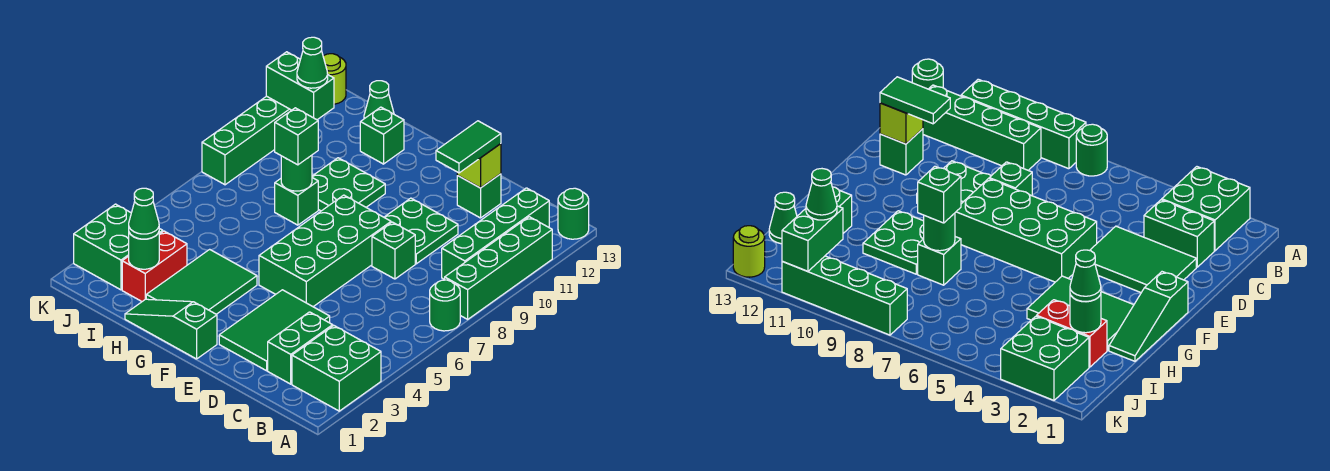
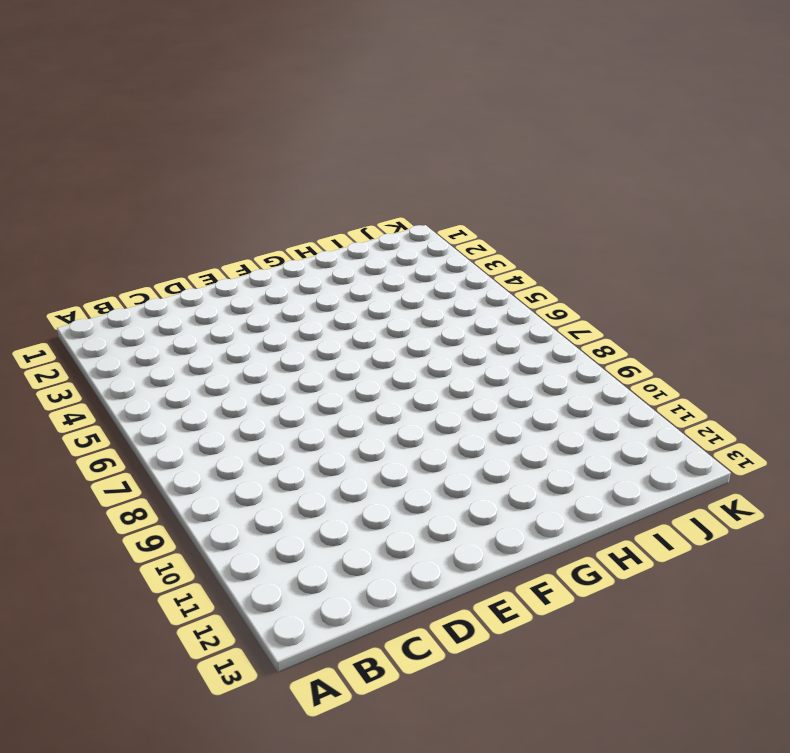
none -> green 2x2 brick [292,326,381,411]
none -> green 1x1 round brick [430,280,460,331]
none -> green 1x4 brick [445,217,552,319]

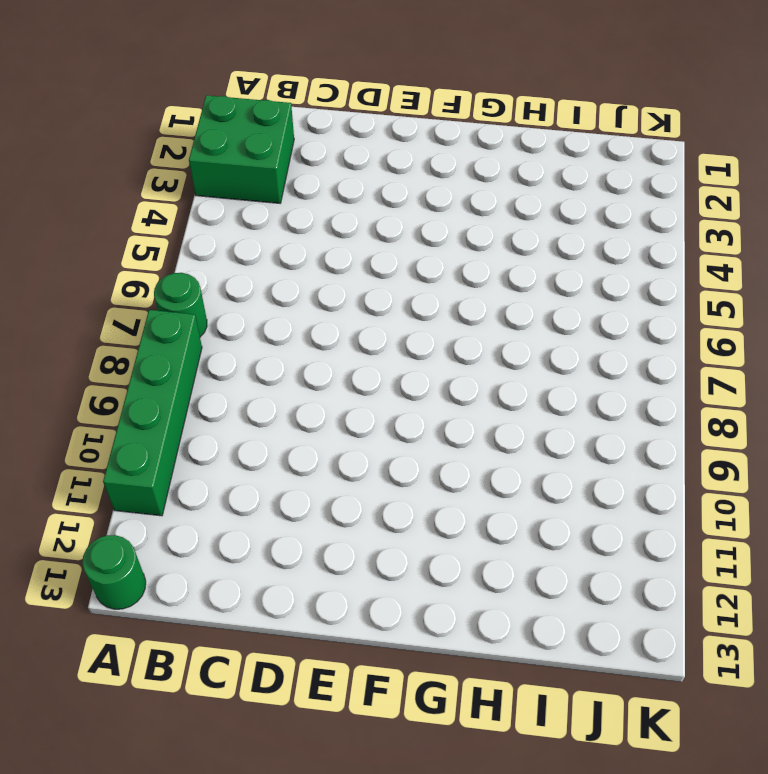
none -> green 1x4 brick [442,188,549,280]
none -> green 1x2 brick [268,312,333,384]
none -> green 2x3 tile [219,290,330,371]

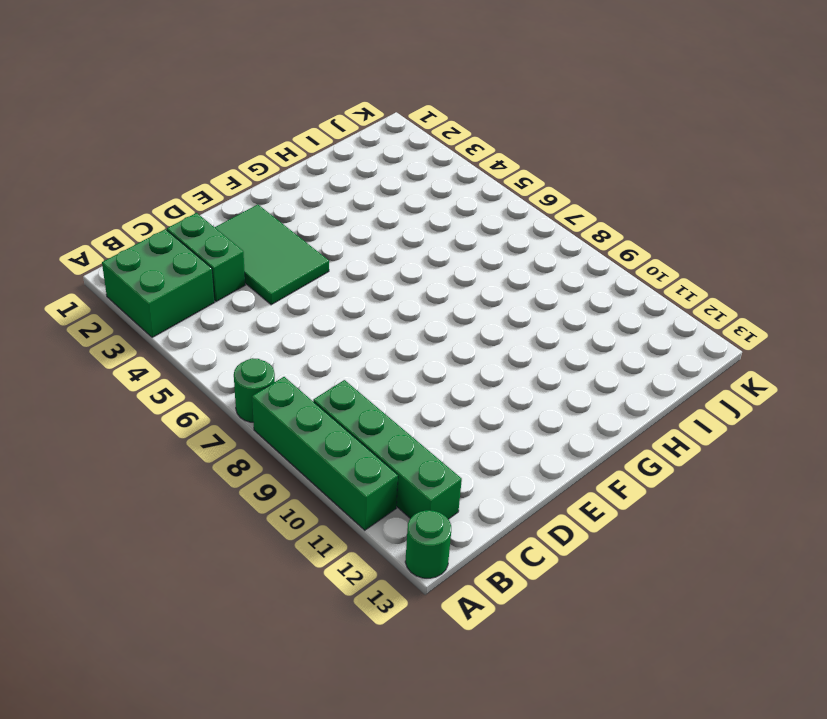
none -> green 1x1 brick [372,222,415,279]
none -> green 2x2 plate [384,198,458,264]
none -> green 1x1 brick [457,174,501,218]

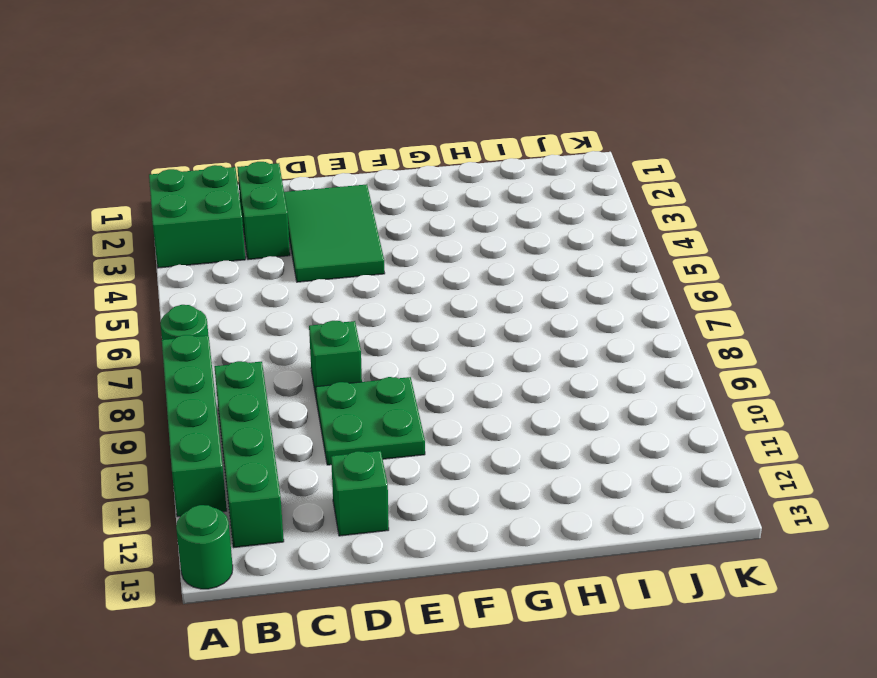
none -> green 2x4 brick [259,195,391,307]
none -> green 1x3 slope [125,299,217,359]
none -> green 2x3 tile [146,249,257,314]

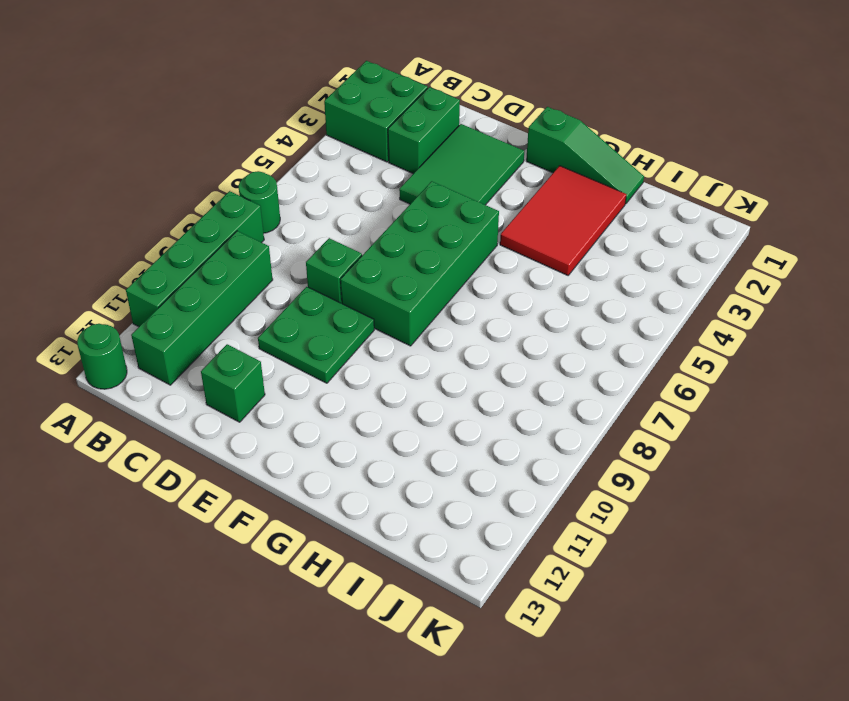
red 2x3 tile [500,166,626,275] -> green 2x3 tile [146,249,257,314]
none -> green 2x2 plate [312,158,385,211]
none -> green 1x1 brick [275,178,318,225]
none -> green 1x1 brick [360,107,404,164]

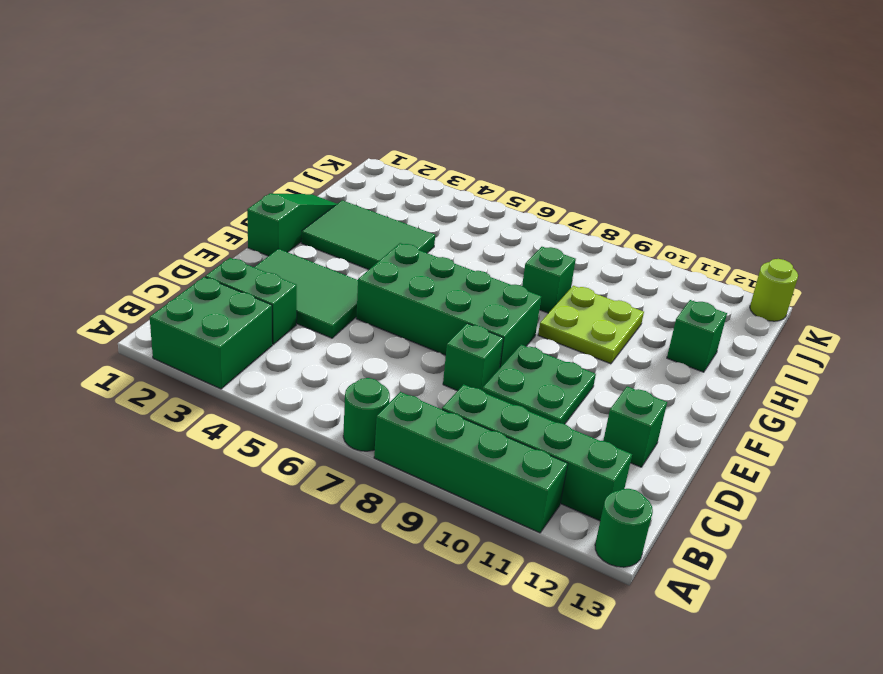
lime 2x2 plate [538,286,644,364] -> green 2x2 plate [312,158,385,211]
none -> red 1x2 brick [122,231,187,301]
none -> green 1x1 cone [364,81,394,119]
none -> green 2x2 brick [74,204,163,290]

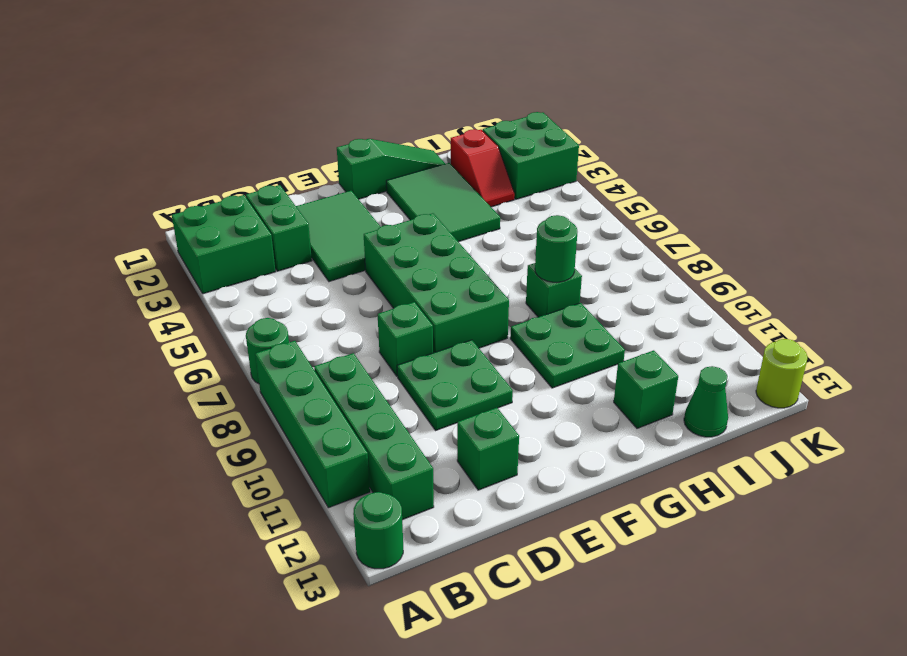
red 1x2 slope [451,129,514,207] -> red 1x2 brick [122,231,187,301]
none -> green 1x4 brick [202,96,291,185]
none -> lime 1x1 brick [457,144,501,188]
none -> green 1x1 round brick [129,232,159,269]

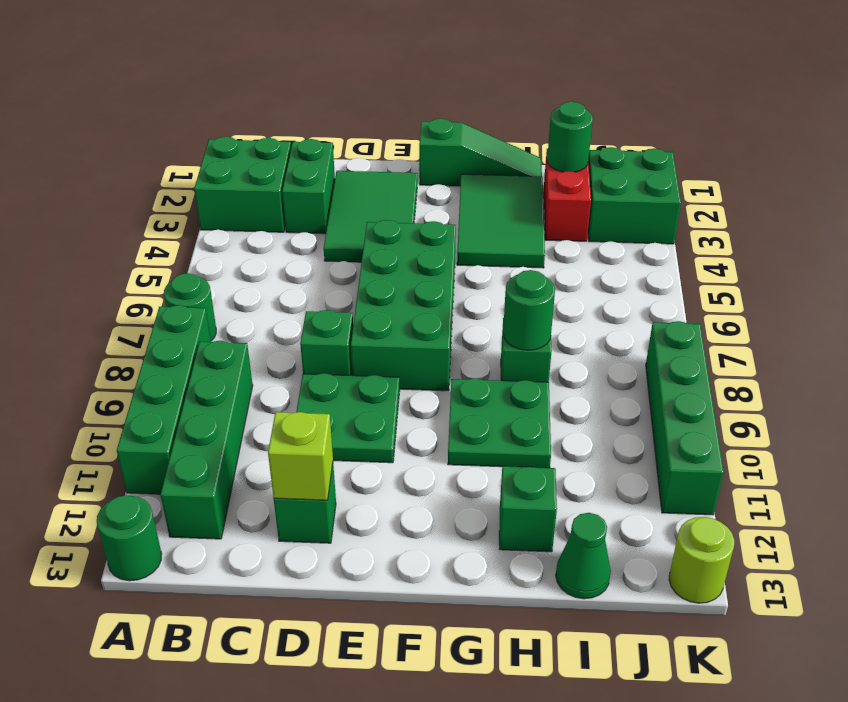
none -> green 1x2 brick [266,52,334,120]
none -> green 1x2 tile [436,121,501,173]
none -> green 1x1 brick [275,108,318,165]

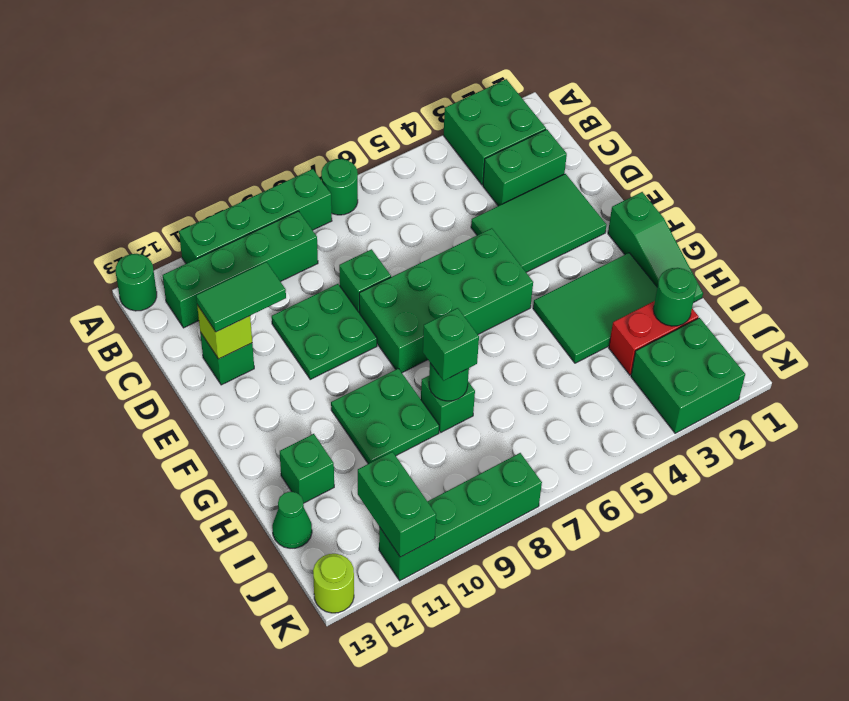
none -> green 1x1 cone [129,188,159,239]
none -> green 1x1 cone [297,37,328,88]

